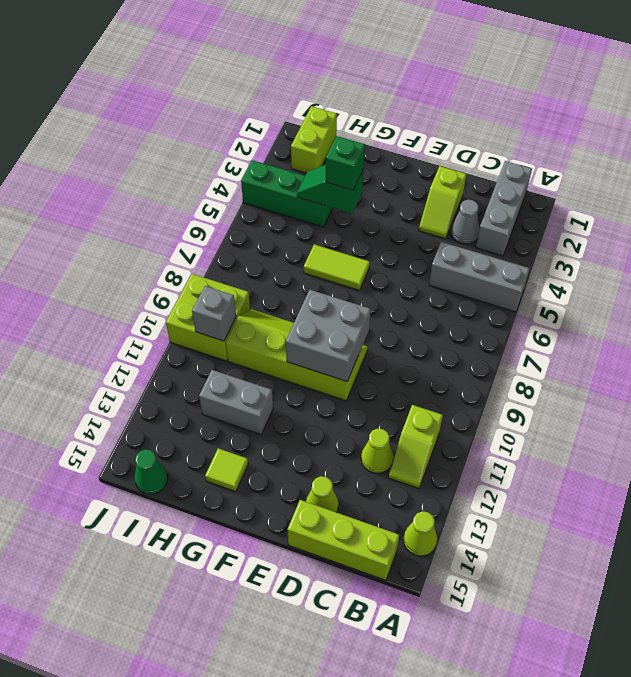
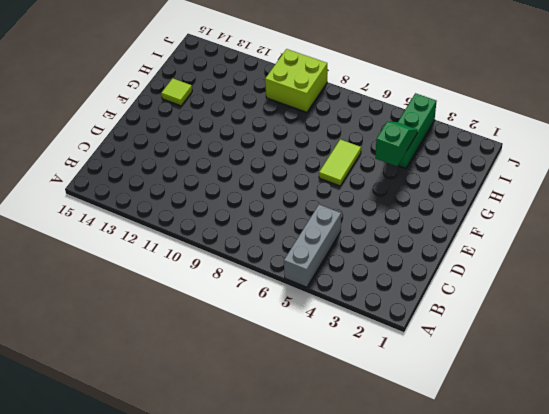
none -> lime 1x1 cone [404,511,437,556]
none -> grey 1x3 brick [476,161,532,256]
none -> lime 1x2 slope [389,405,443,489]

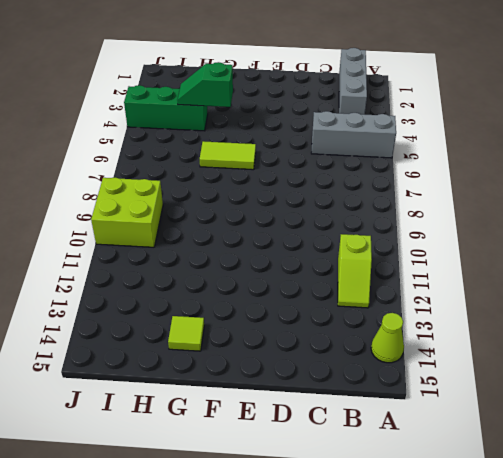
none -> lime 1x3 brick [287,500,399,580]
none -> grey 1x1 cone [451,200,480,244]
none -> lime 1x1 cone [361,428,393,473]

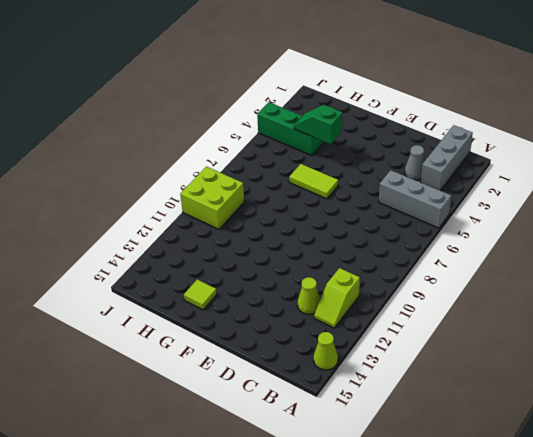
none -> lime 1x3 brick [287,500,399,580]
none -> lime 1x2 slope [419,166,466,239]
none -> lime 1x1 cone [306,476,338,513]

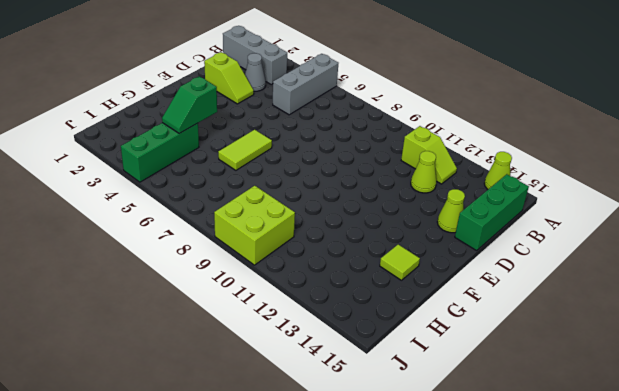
green 1x3 brick [455,174,529,251] -> lime 1x3 brick [287,500,399,580]
none -> lime 2x4 slope [226,309,368,401]
none -> grey 1x2 brick [199,370,273,435]
none -> lime 1x2 brick [291,106,337,173]

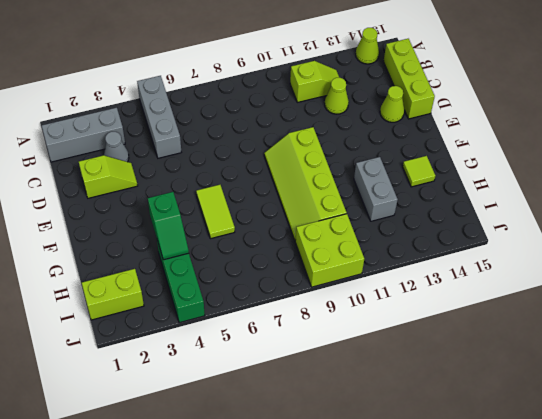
none -> green 1x1 cone [135,450,168,494]
none -> grey 2x2 brick [286,290,371,382]
none -> grey 1x1 brick [192,286,236,341]

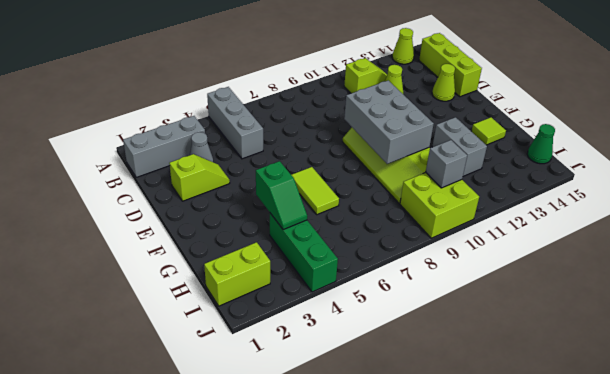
grey 2x3 brick [344,80,434,164] -> grey 2x2 brick [286,290,371,382]
none -> green 1x1 brick [326,136,365,190]

